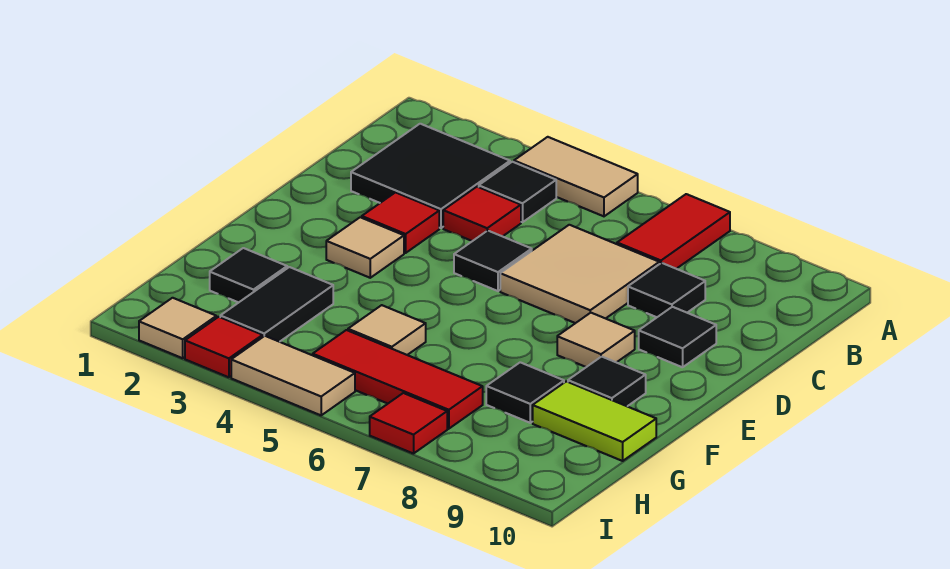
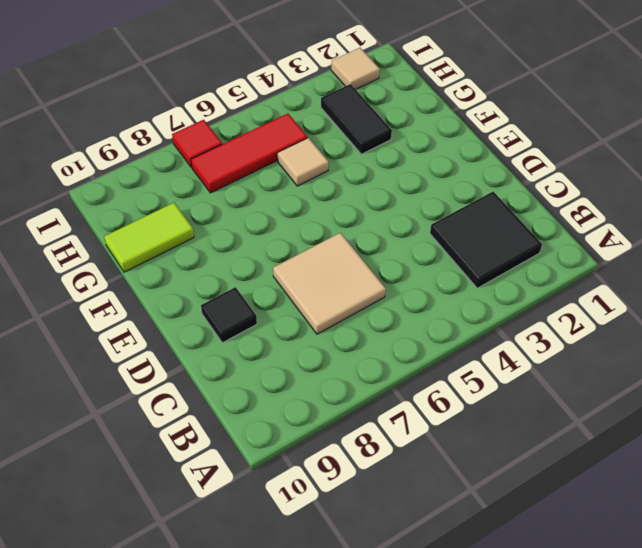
none -> tan 1x2 tile [514,137,638,216]
none -> red 1x2 tile [617,194,730,269]
none -> black 1x1 tile [479,162,556,222]

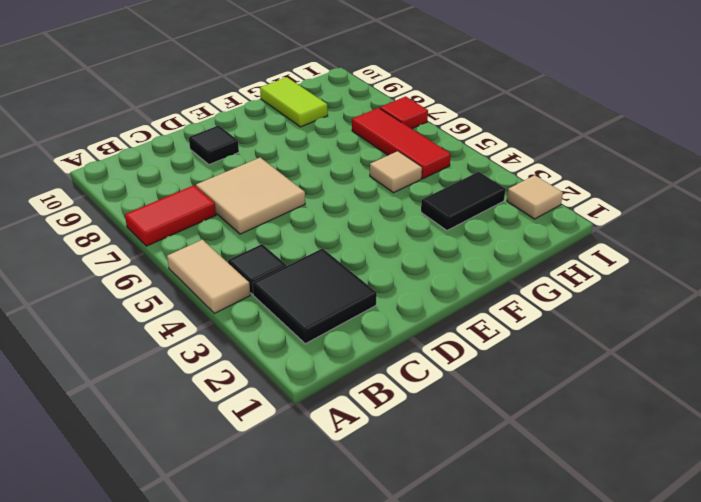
none -> red 1x1 tile [443,187,521,241]
none -> black 1x1 tile [628,263,705,317]
none -> red 1x1 tile [362,192,439,253]

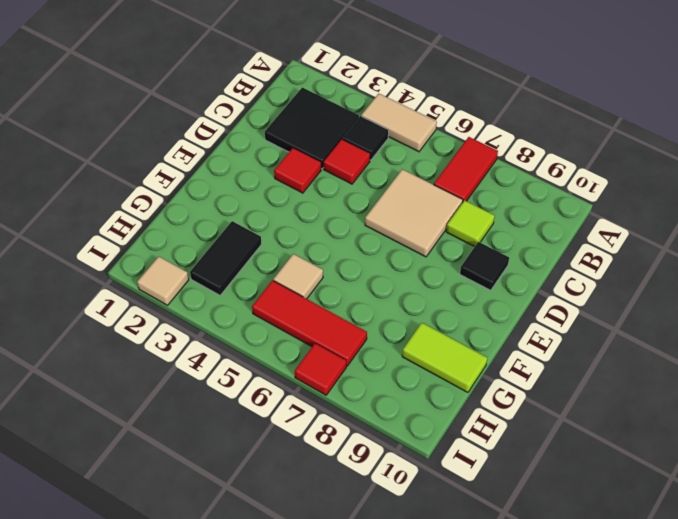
lime 1x1 tile [446,200,495,247] -> black 1x1 tile [628,263,705,317]
none -> black 1x1 tile [454,231,532,291]
none -> tan 1x1 tile [326,217,404,278]
none -> tan 1x1 tile [557,313,635,367]

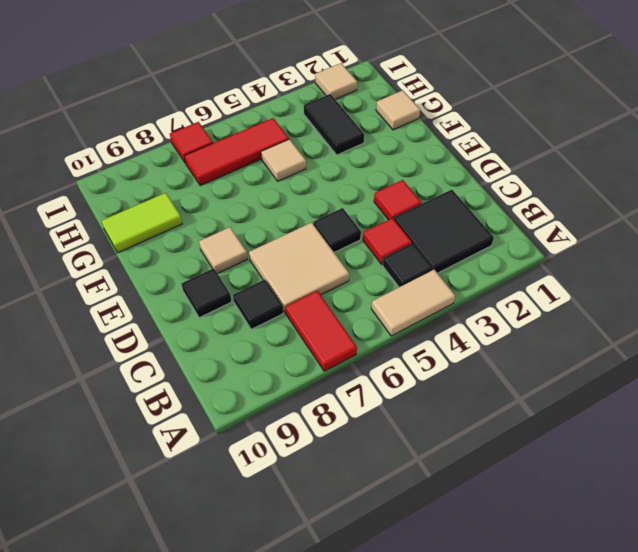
tan 1x1 tile [376,90,420,130] -> tan 1x1 tile moved to [326,217,404,278]
none -> black 1x1 tile [568,357,646,406]
none -> black 1x1 tile [210,248,287,303]
none -> black 1x1 tile [486,362,564,423]

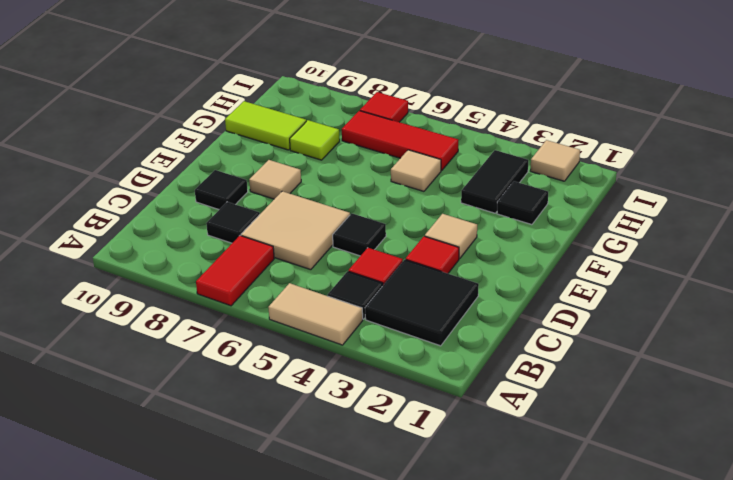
lime 1x1 tile [290,120,340,160] -> black 1x1 tile [486,362,564,423]
none -> black 1x1 tile [568,357,646,406]
none -> red 1x1 tile [185,317,263,377]
none -> tan 1x2 tile [231,336,355,415]

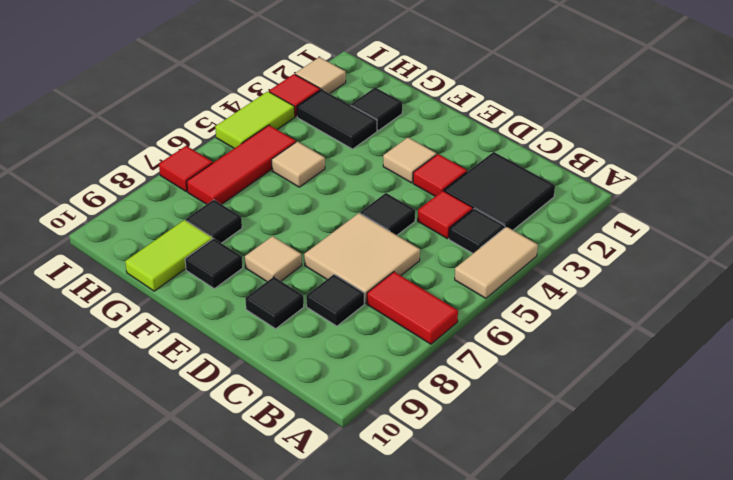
lime 1x2 tile [215,91,295,148] -> tan 1x2 tile [231,336,355,415]

